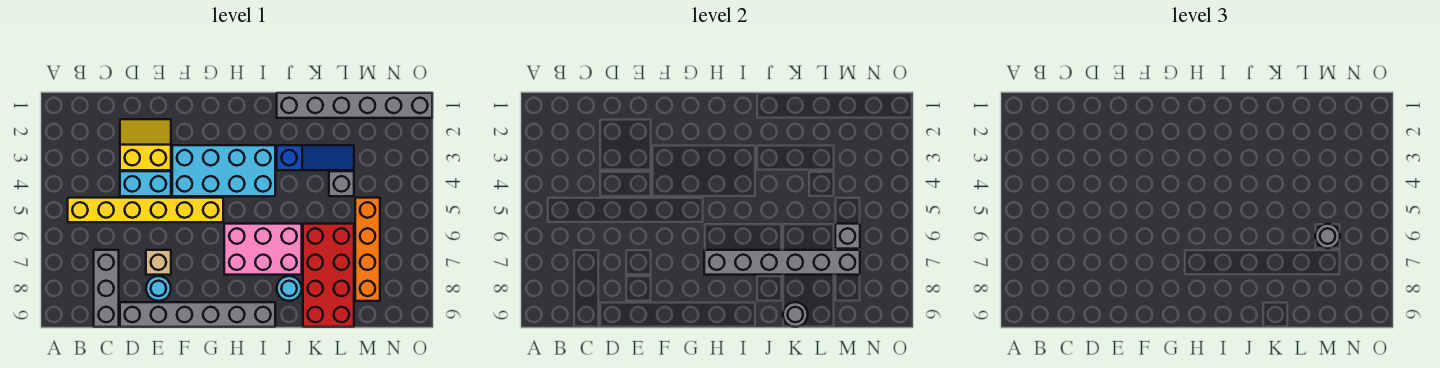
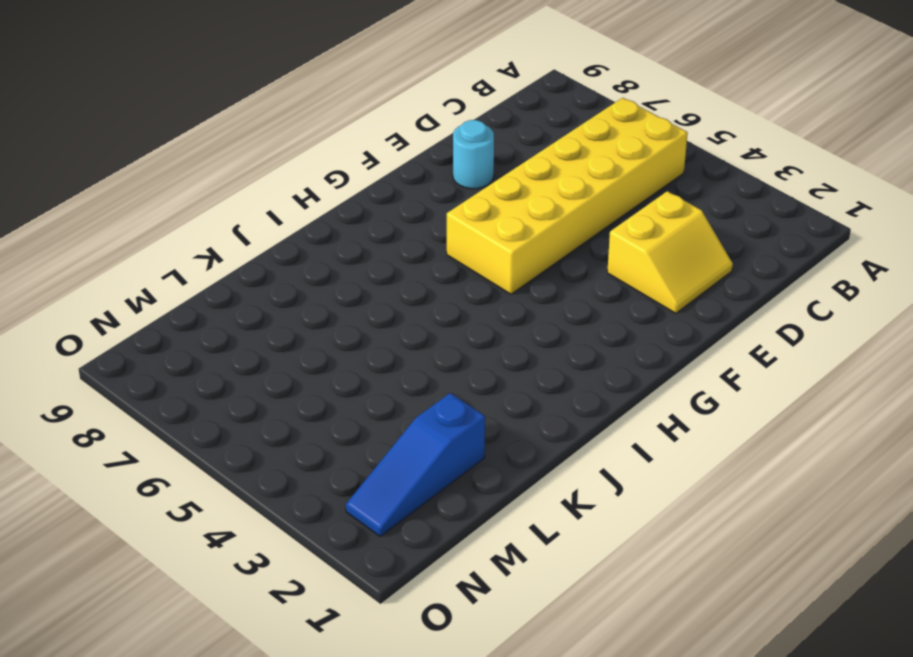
yellow 2x6 brick [447,98,688,294] -> yellow 1x6 brick [68,198,223,222]
blue 1x3 slope [346,393,485,536] -> blue 1x3 slope moved to [277,145,354,170]
none -> grey 1x3 brick [94,250,119,327]
none -> cyan 1x2 brick [120,171,171,196]
none -> grey 1x6 brick [120,302,275,327]

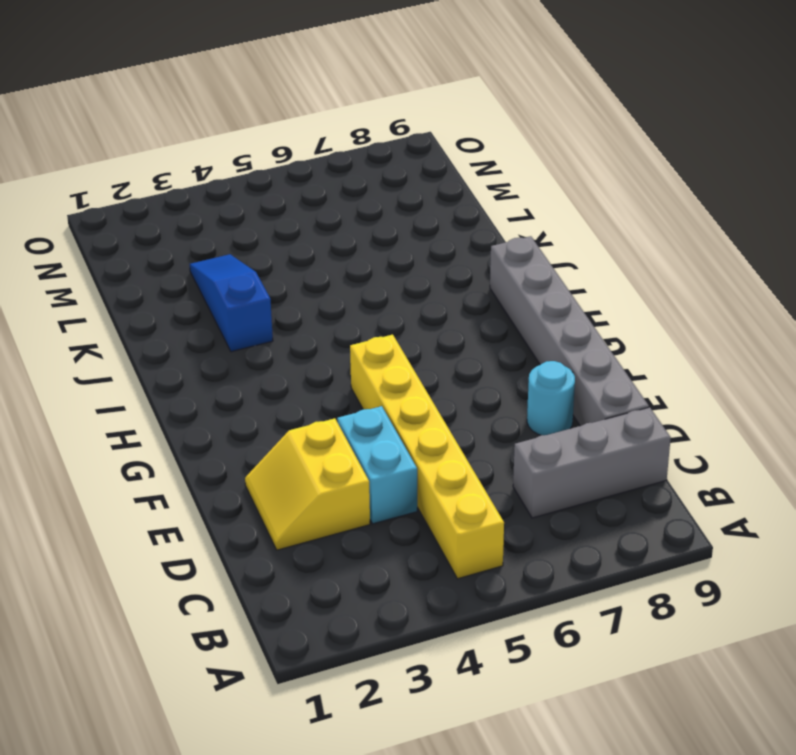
none -> tan 1x1 brick [146,250,171,275]
none -> cyan 2x4 brick [172,145,275,196]
none -> pink 2x3 brick [224,224,302,275]

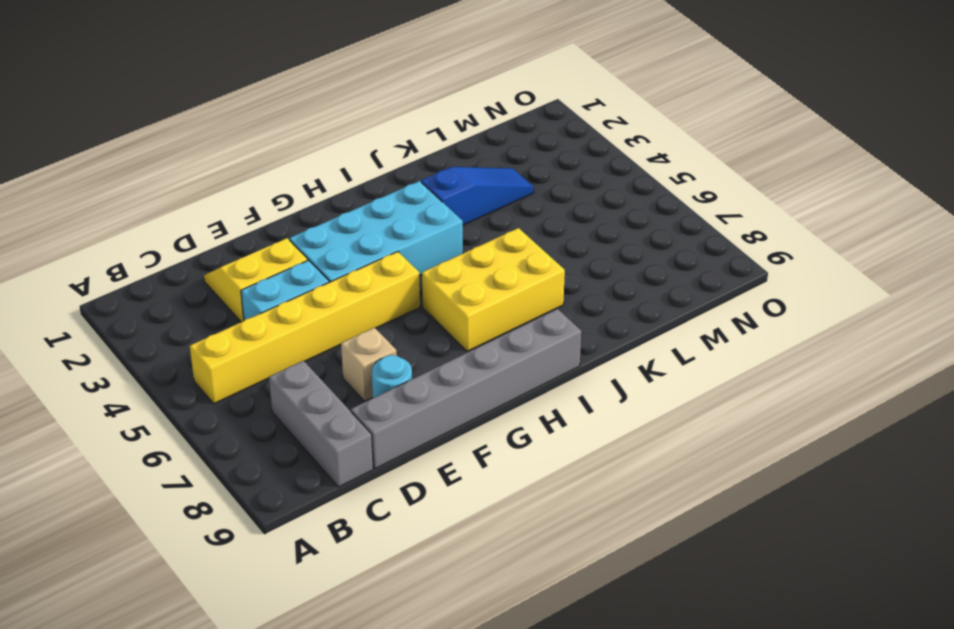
yellow 2x3 brick [422,228,565,352] -> pink 2x3 brick [224,224,302,275]
none -> grey 1x6 brick [277,93,432,118]
none -> cyan 1x1 round brick [277,276,302,301]
none -> red 2x4 brick [303,224,354,327]

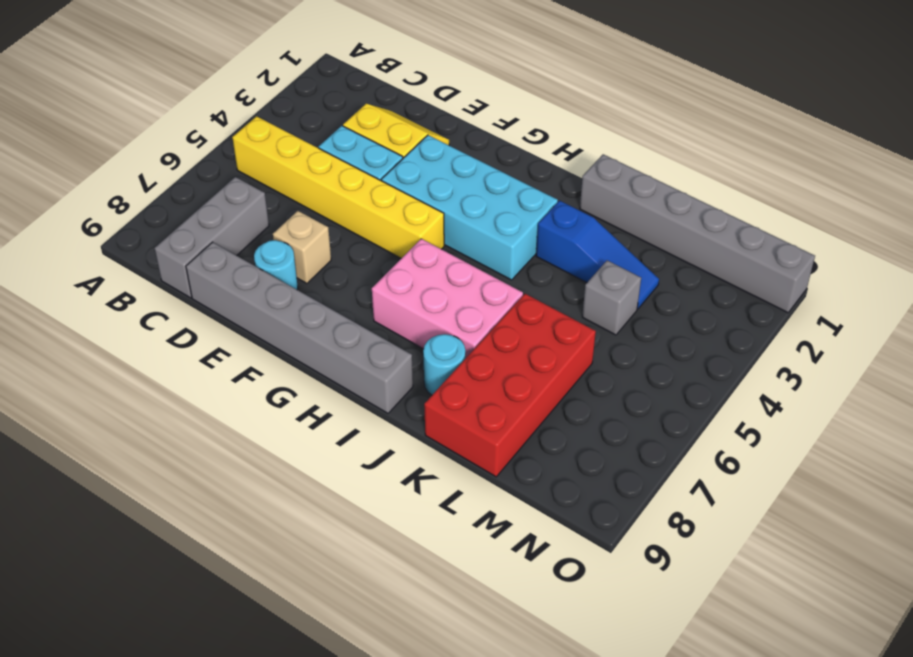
none -> orange 1x4 brick [355,198,380,301]
none -> grey 1x6 brick [704,250,860,275]
none -> grey 1x1 round brick [783,302,808,327]

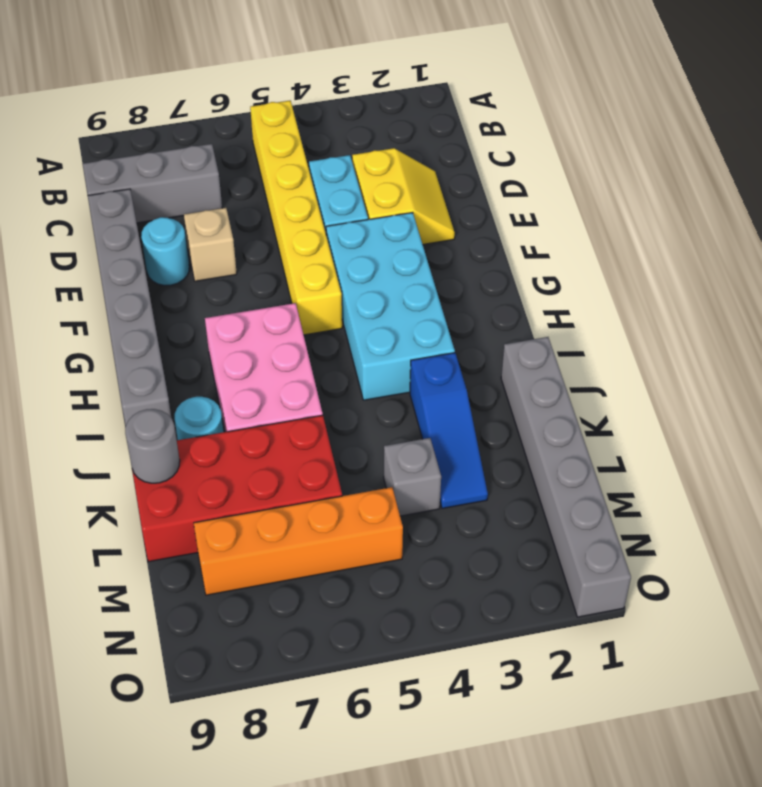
none -> grey 1x6 brick [704,250,860,275]
none -> grey 1x1 brick [835,224,860,249]
none -> grey 1x1 round brick [1315,224,1340,249]

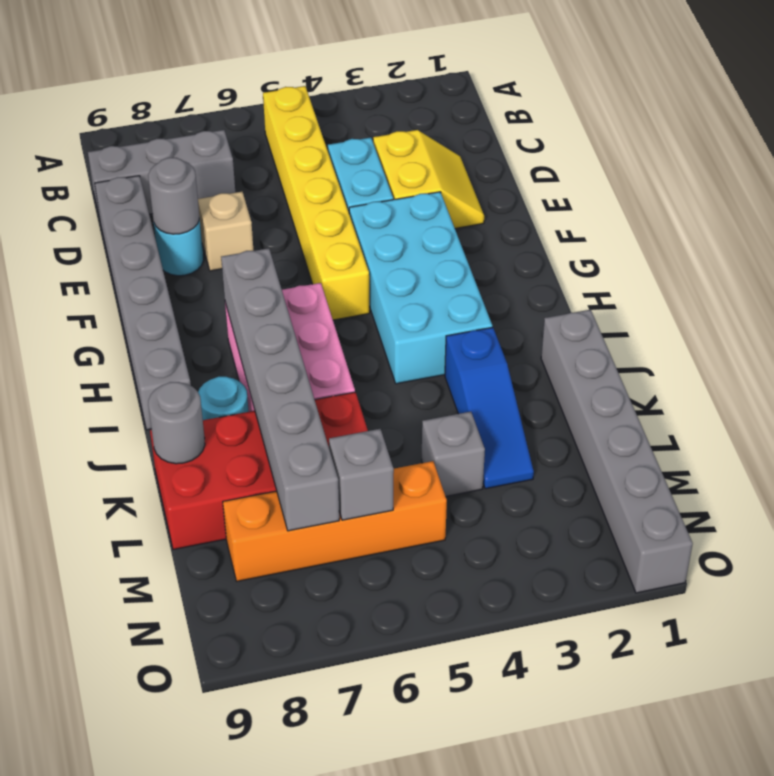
grey 1x1 round brick [148,158,200,234] -> grey 1x1 round brick moved to [1315,224,1340,249]

